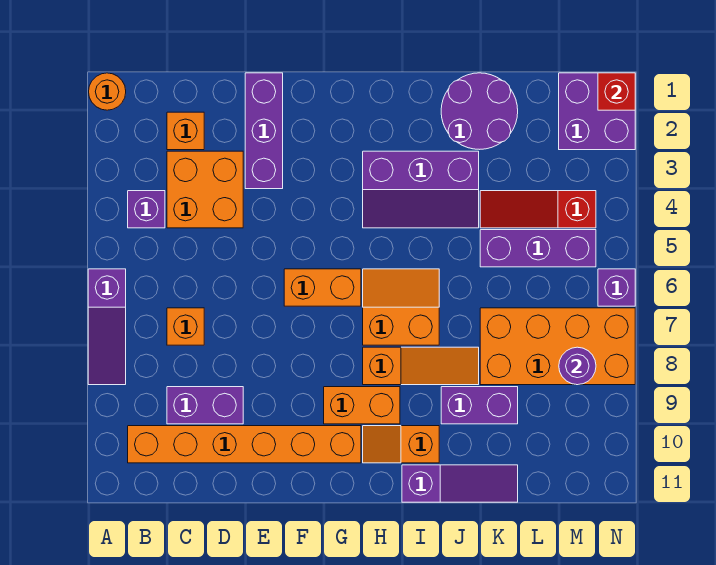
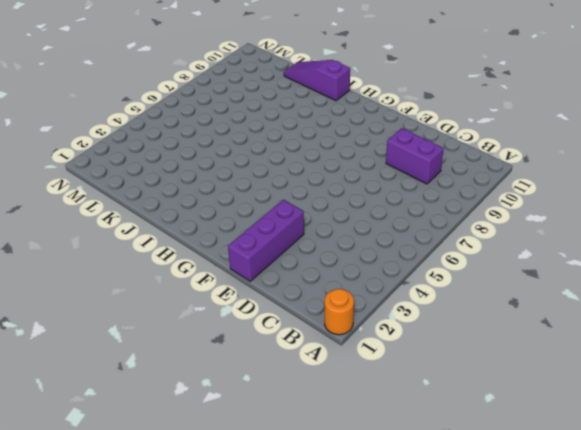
none -> purple 1x3 slope [88,269,126,385]
none -> purple 1x1 brick [128,191,165,228]
none -> orange 1x6 brick [128,426,361,463]

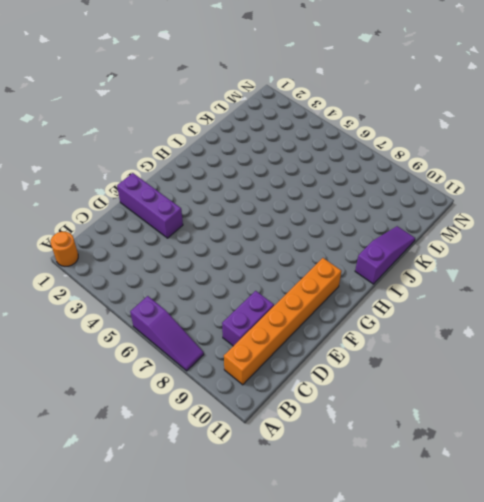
none -> purple 1x1 brick [128,191,165,228]
none -> orange 1x1 brick [167,112,204,150]
none -> orange 2x2 brick [167,151,243,228]

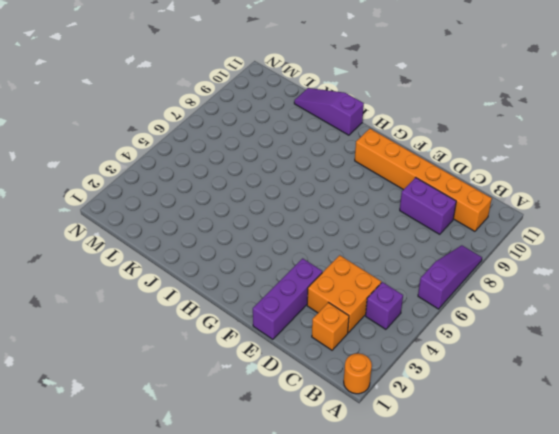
none -> orange 1x1 brick [167,308,204,345]
none -> orange 1x2 brick [284,269,361,306]
none -> orange 1x2 brick [324,387,400,424]

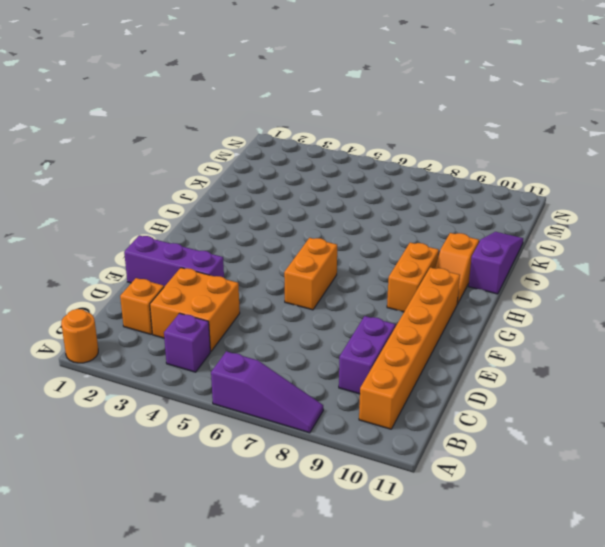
none -> orange 1x1 brick [167,308,204,345]
none -> purple 2x3 slope [363,151,479,228]
none -> orange 2x2 slope [363,269,439,345]

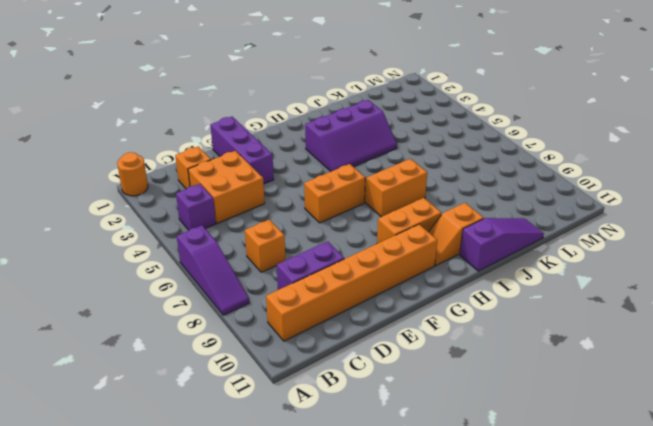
none -> orange 1x3 slope [363,347,479,385]
none -> purple 2x2 round brick [441,73,518,149]
none -> purple 1x2 brick [441,387,518,424]

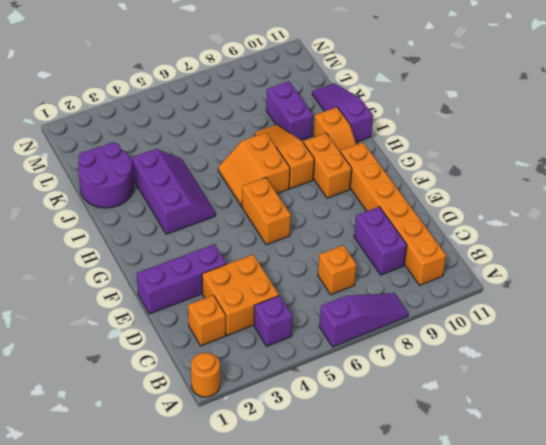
none -> red 1x3 slope [480,191,596,228]
none -> purple 1x3 brick [480,230,596,267]
none -> orange 2x4 brick [480,308,635,385]

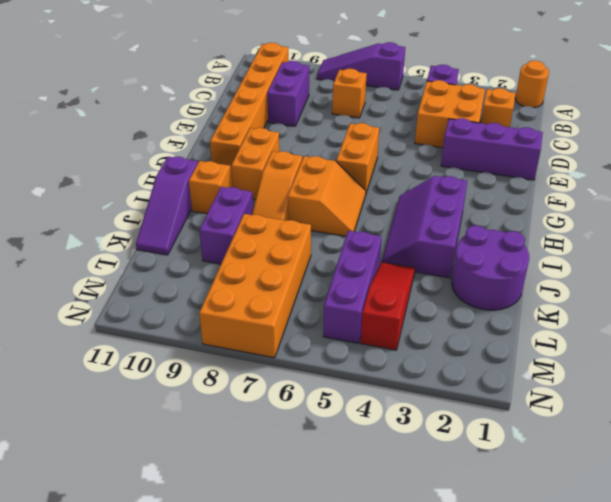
none -> purple 2x2 brick [559,73,635,150]
none -> purple 1x1 brick [598,269,635,306]
none -> purple 1x1 round brick [559,347,596,385]

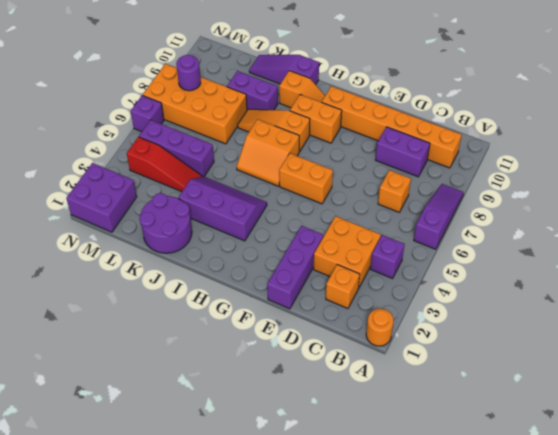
none -> red 1x1 brick [598,73,635,110]

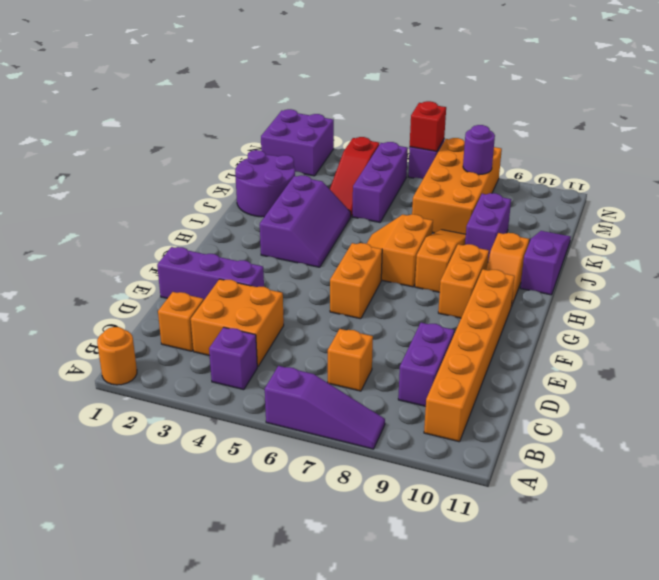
red 1x1 brick [410,101,446,152] -> red 1x1 brick moved to [598,73,635,110]

